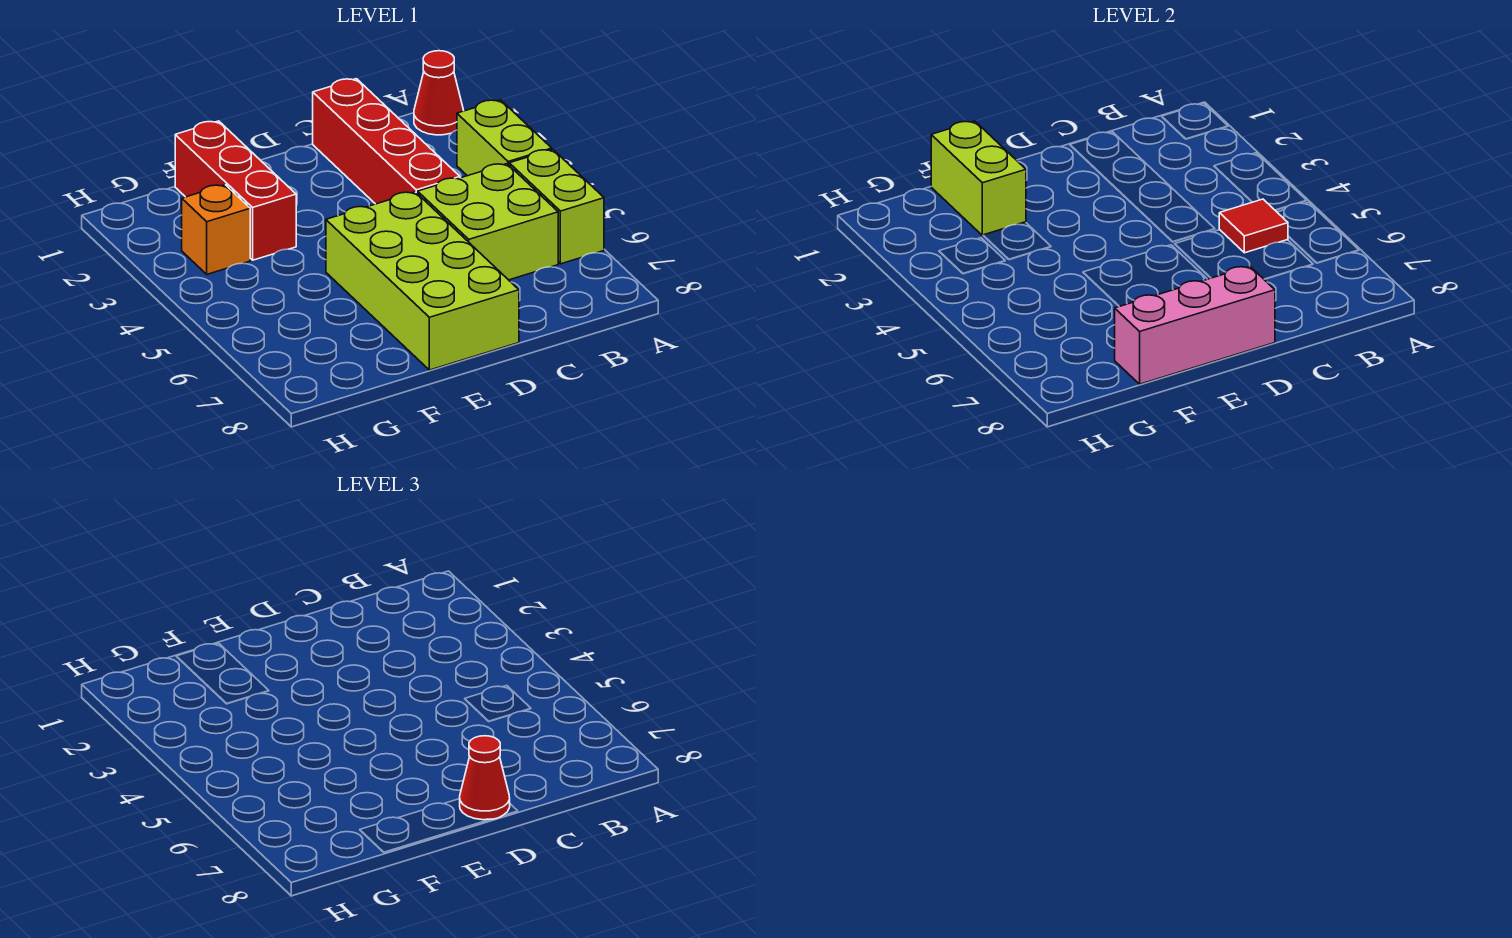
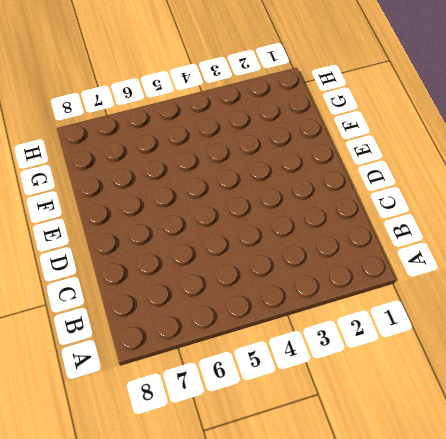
none -> red 1x1 cone [414,51,464,135]
none -> lime 1x2 brick [457,100,552,176]
none -> lime 1x2 brick [509,149,604,264]

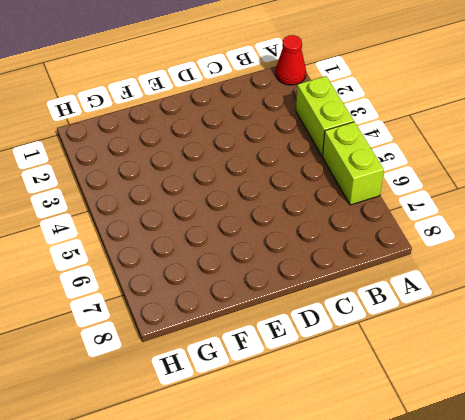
none -> lime 2x2 brick [418,164,558,280]
none -> red 1x4 brick [313,79,460,204]
none -> lime 2x4 brick [326,192,519,370]

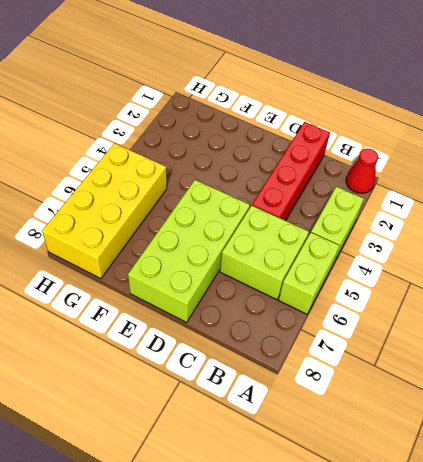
yellow 2x4 brick [42,143,167,279] -> none
none -> red 1x3 brick [175,121,296,260]
none -> orange 1x1 brick [182,185,250,274]
none -> red 1x1 tile [1219,199,1288,253]

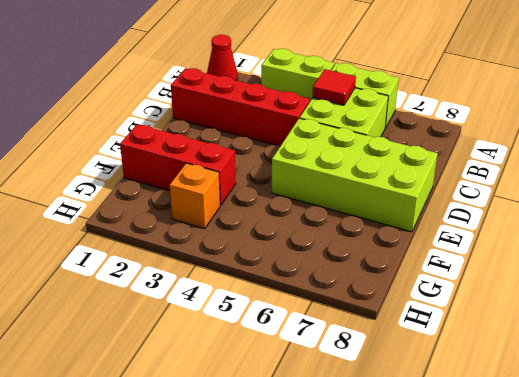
none -> pink 1x3 brick [1115,266,1275,384]
none -> lime 1x2 brick [931,121,1026,235]
none -> red 1x1 cone [460,736,510,820]

